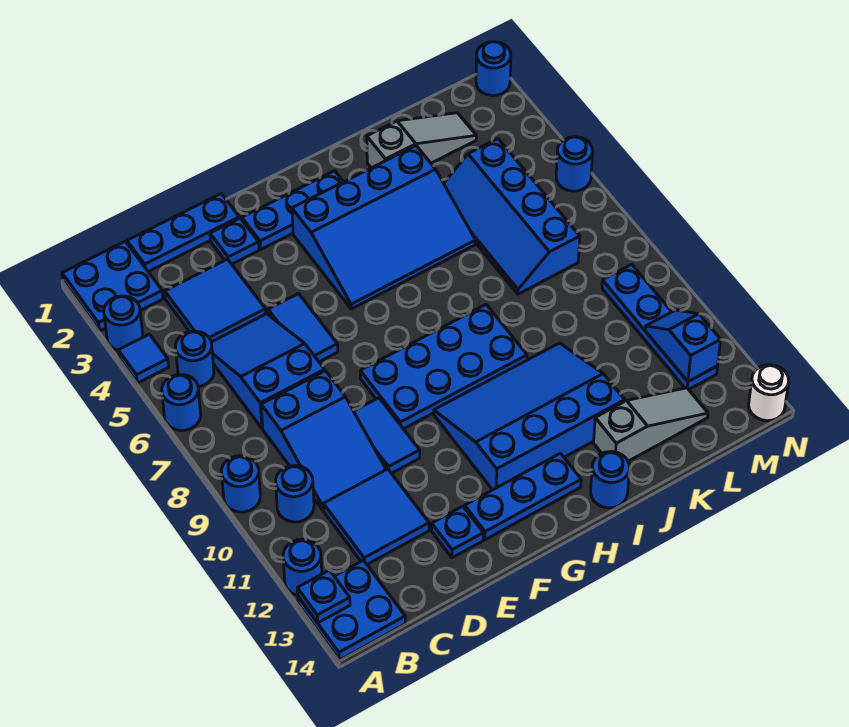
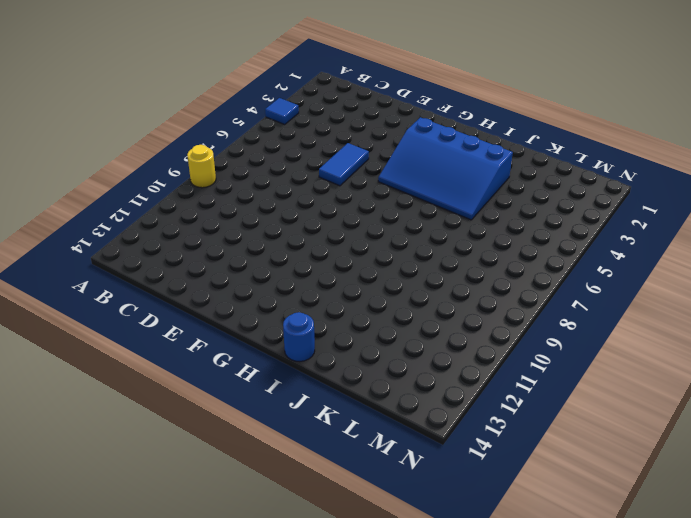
yellow 1x1 round brick [187,145,216,188] -> blue 1x1 round brick [221,456,260,512]
none -> blue 2x2 plate [62,241,163,331]
none -> blue 1x1 round brick [104,296,143,350]
none -> blue 1x1 round brick [162,375,201,431]
none -> blue 1x1 round brick [283,539,322,596]

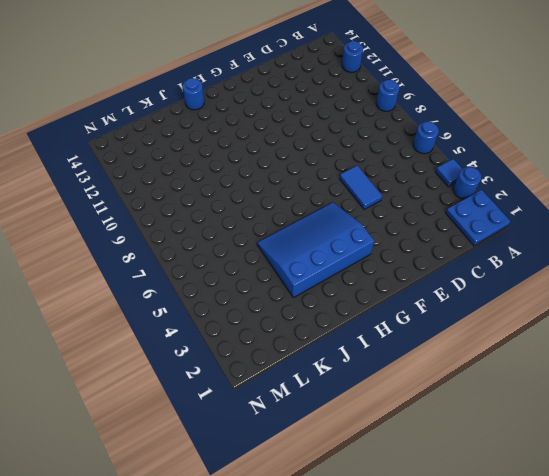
none -> blue 2x2 plate [298,560,405,660]
none -> blue 1x1 round brick [175,331,214,387]
none -> blue 1x1 round brick [276,465,314,522]
none -> blue 1x3 plate [127,194,239,272]

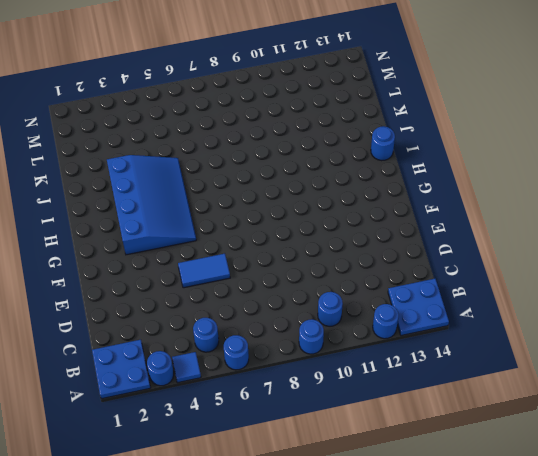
none -> blue 1x3 plate [127,194,239,272]
none -> blue 2x2 tile [165,259,266,342]
none -> blue 2x3 slope [211,314,325,428]
none -> blue 2x3 slope [261,371,386,510]

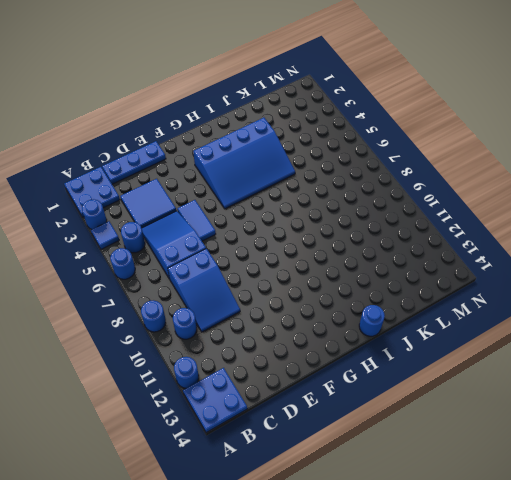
none -> blue 2x2 tile [323,469,429,564]
none -> blue 1x1 plate [210,218,259,264]
none -> blue 1x2 tile [354,398,420,473]
none -> blue 1x1 plate [432,506,483,558]

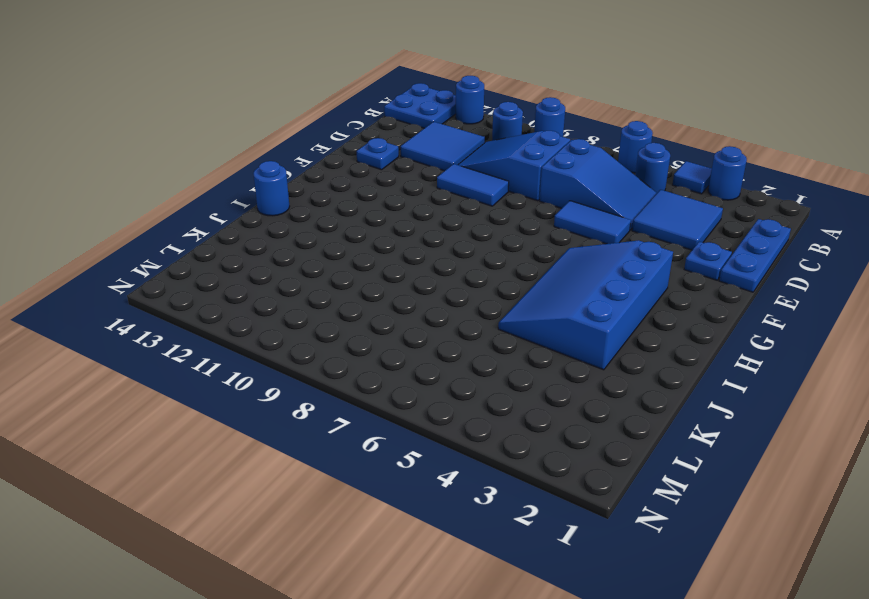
none -> blue 2x2 plate [62,241,163,331]
none -> blue 1x3 plate [242,171,343,249]
none -> blue 2x4 plate [360,305,527,429]
none -> blue 1x3 plate [465,453,581,540]

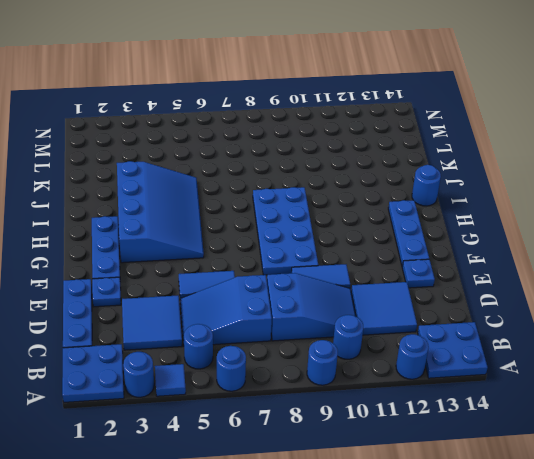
none -> blue 3x4 slope [434,343,625,490]
none -> grey 1x3 slope [367,113,476,168]
none -> grey 1x3 slope [594,388,708,461]
none -> blue 2x4 slope [444,139,580,294]

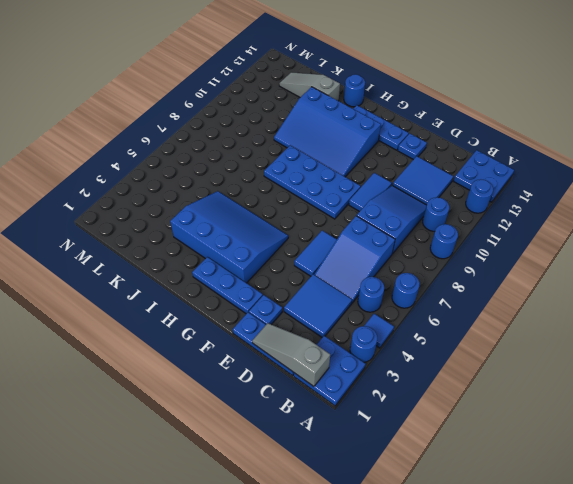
grey 1x3 slope [252,323,330,386] -> grey 1x3 slope moved to [367,113,476,168]
none -> blue 2x4 slope [444,139,580,294]
none -> blue 1x4 plate [602,264,718,390]
none -> blue 1x1 round brick [476,42,511,96]
none -> blue 1x1 round brick [556,137,593,191]

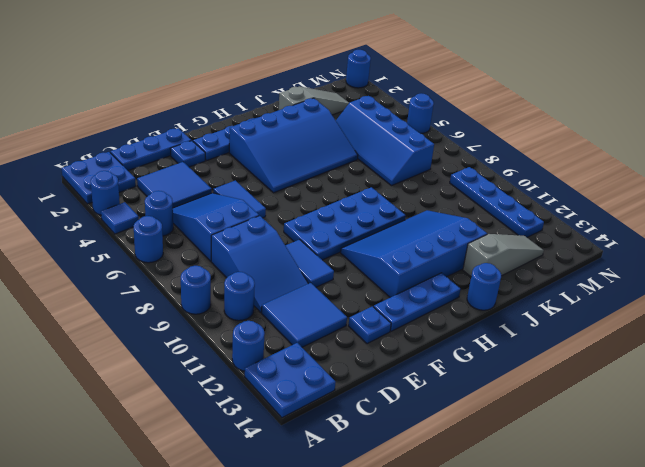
none -> white 1x1 round brick [749,365,789,421]
none -> blue 1x1 plate [297,570,350,623]
none -> blue 1x2 slope [645,310,721,382]

